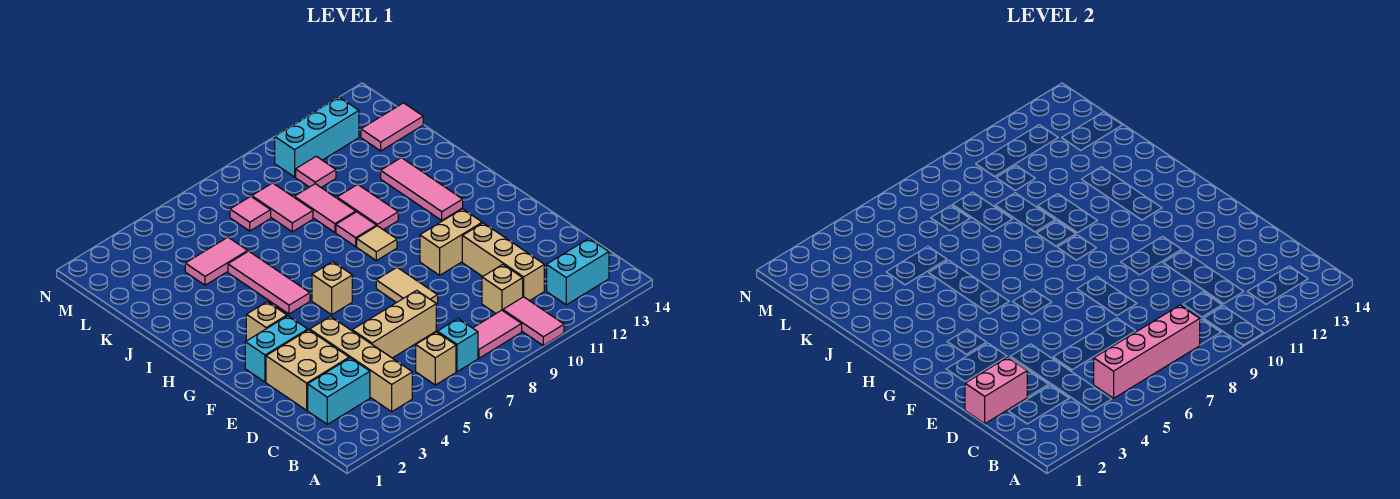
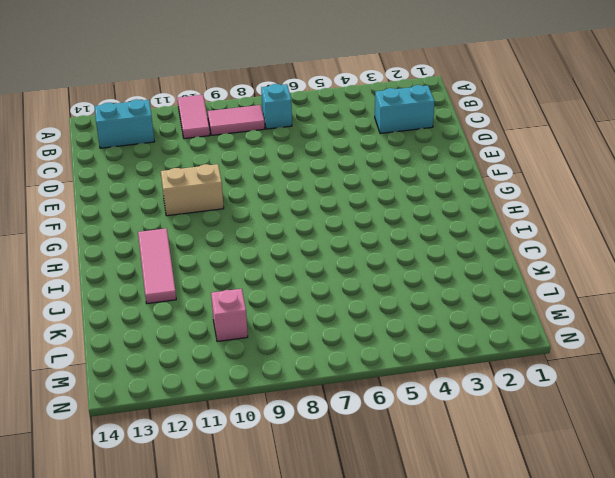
pink 1x1 brick [211,289,248,342] -> pink 1x1 tile [296,156,336,187]
none -> tan 1x4 brick [310,317,412,412]
none -> tan 1x1 brick [416,332,456,385]
none -> tan 1x1 brick [482,265,523,313]
none -> tan 1x3 brick [462,223,544,301]

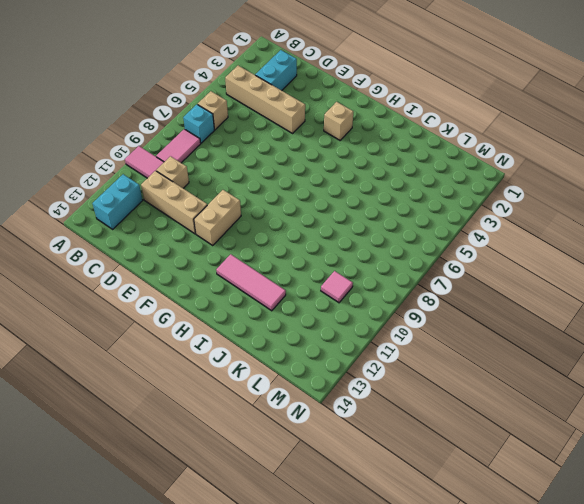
none -> tan 2x2 brick [266,330,349,410]
none -> tan 1x3 brick [352,290,436,358]
none -> tan 1x2 tile [376,267,438,304]
none -> cyan 1x2 brick [245,316,308,382]

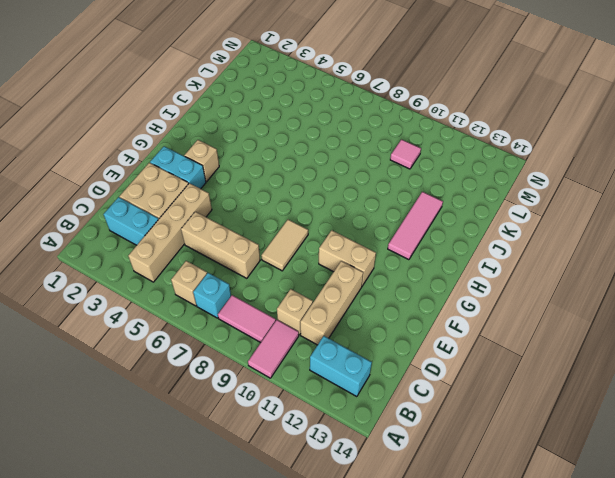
none -> tan 1x1 brick [312,262,352,315]
none -> pink 1x3 tile [228,251,310,314]
none -> tan 1x1 tile [357,226,397,261]
none -> pink 1x1 tile [336,212,376,246]

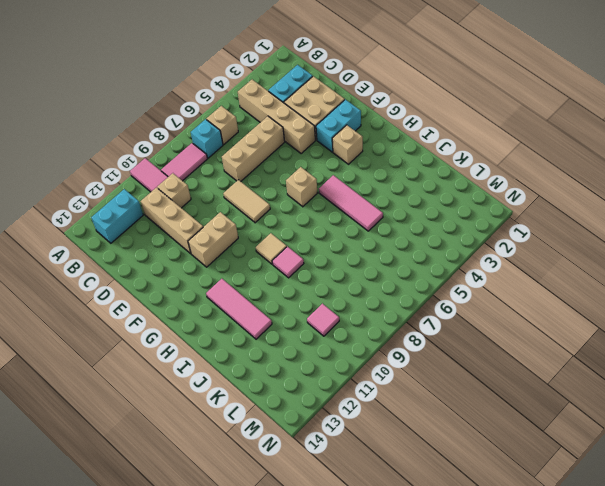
none -> pink 1x2 tile [337,184,398,230]
none -> pink 1x2 tile [294,184,356,232]
none -> pink 1x2 tile [185,237,248,285]
none -> pink 1x2 tile [252,183,313,232]

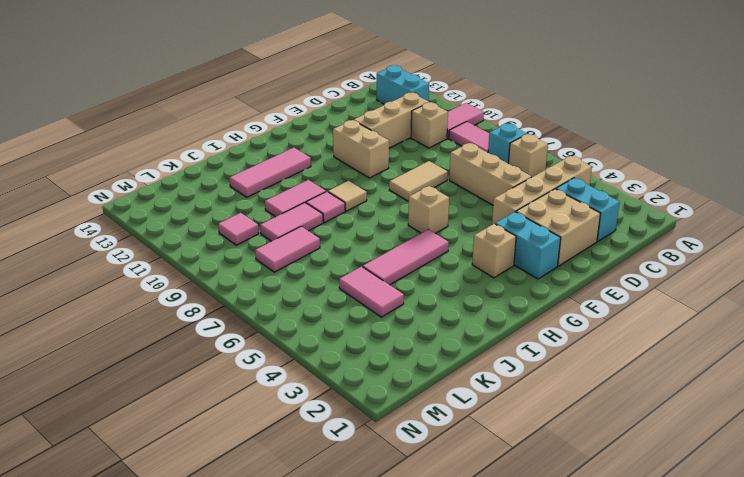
none -> pink 1x1 tile [230,196,271,231]
none -> pink 1x2 tile [361,103,423,151]
none -> cyan 1x3 brick [275,97,359,177]
none -> pink 1x4 brick [1094,305,1200,398]

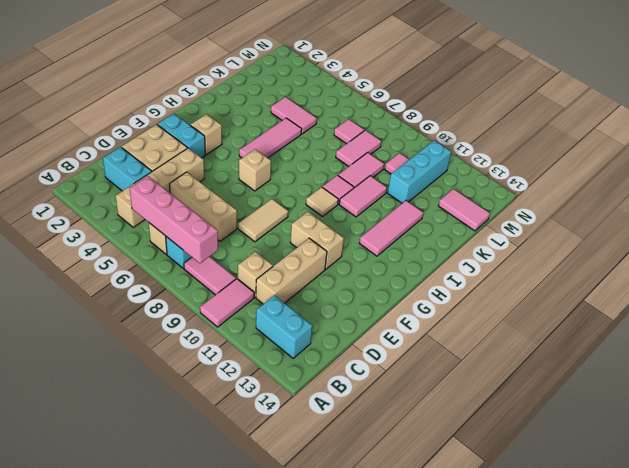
cyan 1x3 brick [388,141,451,203] -> cyan 1x3 brick turned to [275,97,359,177]
none -> pink 1x2 brick [965,357,1027,424]

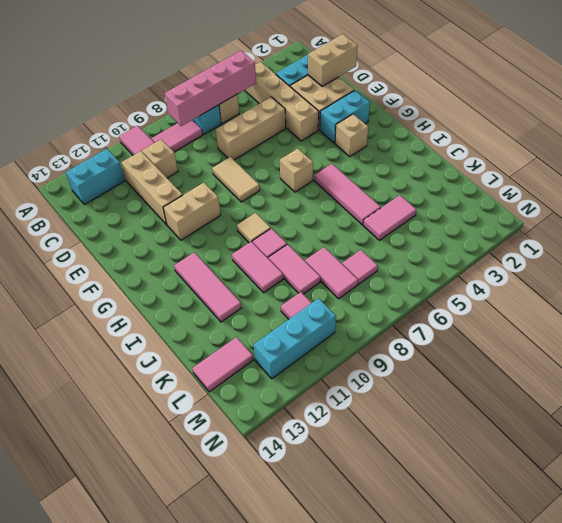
tan 1x2 brick [308,34,358,86] -> pink 1x2 brick [965,357,1027,424]

